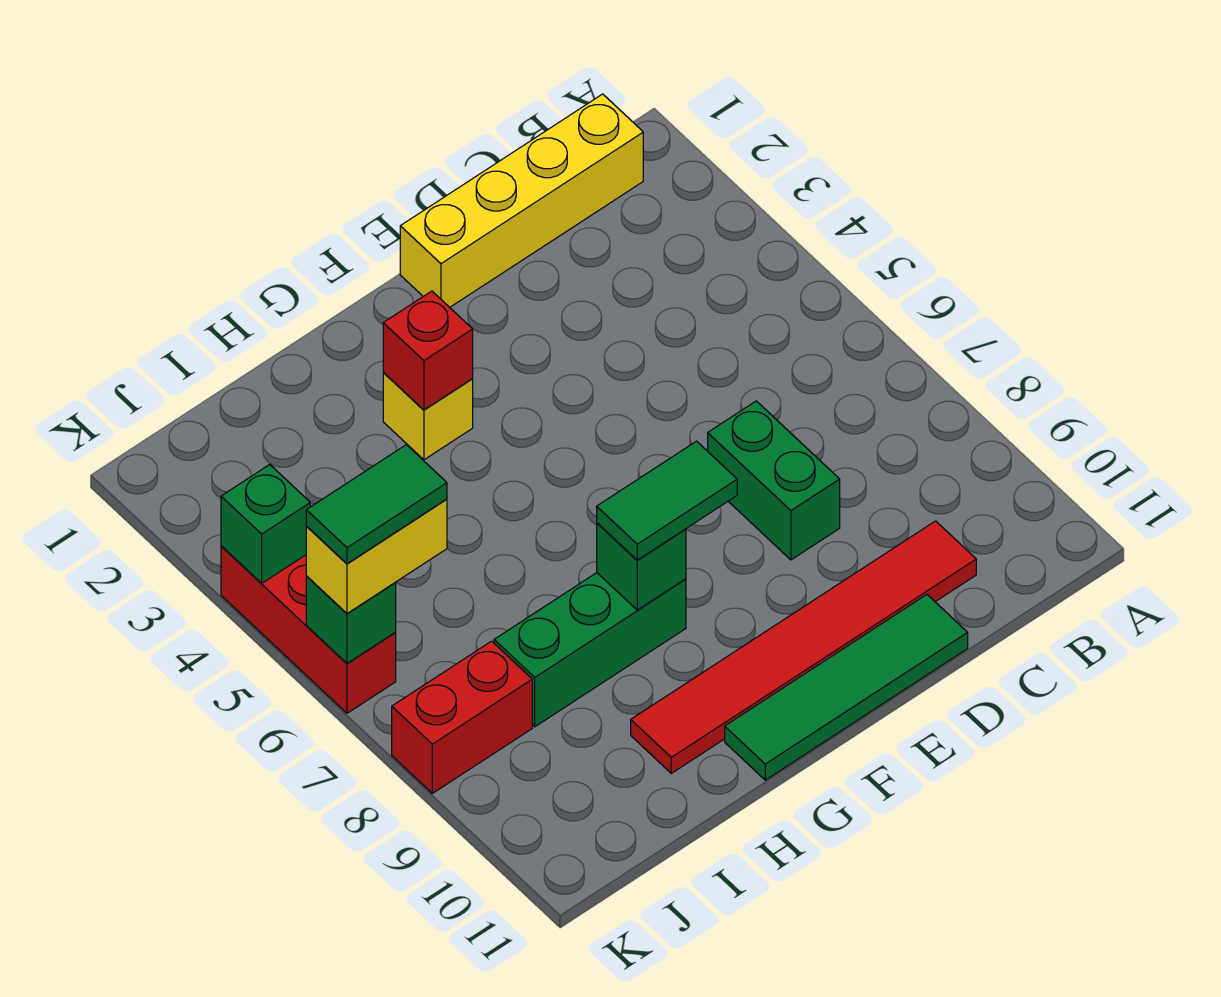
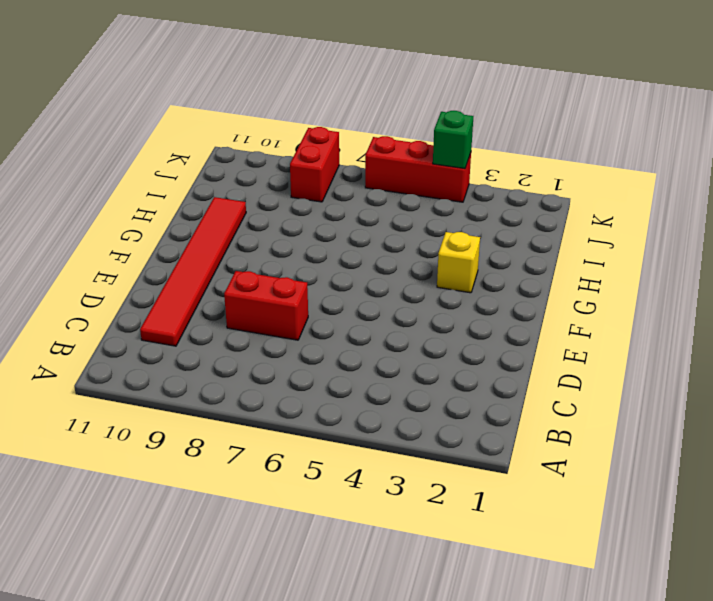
red 1x2 brick [224,271,308,340] -> green 1x2 brick [708,401,840,560]
none -> yellow 1x4 brick [400,94,643,307]
none -> green 1x4 tile [725,595,968,780]
none -> green 1x3 brick [494,573,686,727]

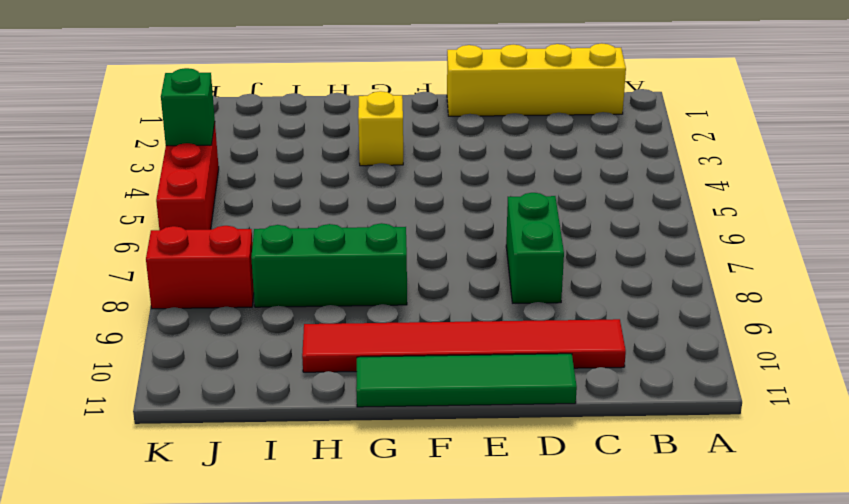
none -> red 1x1 brick [383,291,473,410]
none -> green 1x1 brick [597,523,686,610]
none -> green 1x1 brick [306,576,396,663]

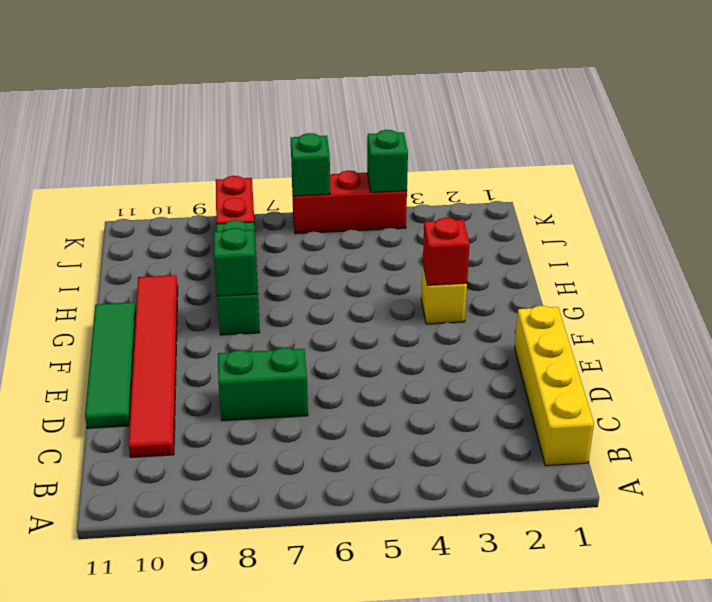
none -> green 1x2 tile [597,441,737,560]
none -> yellow 1x2 brick [306,499,447,613]
none -> green 1x2 tile [306,445,447,564]

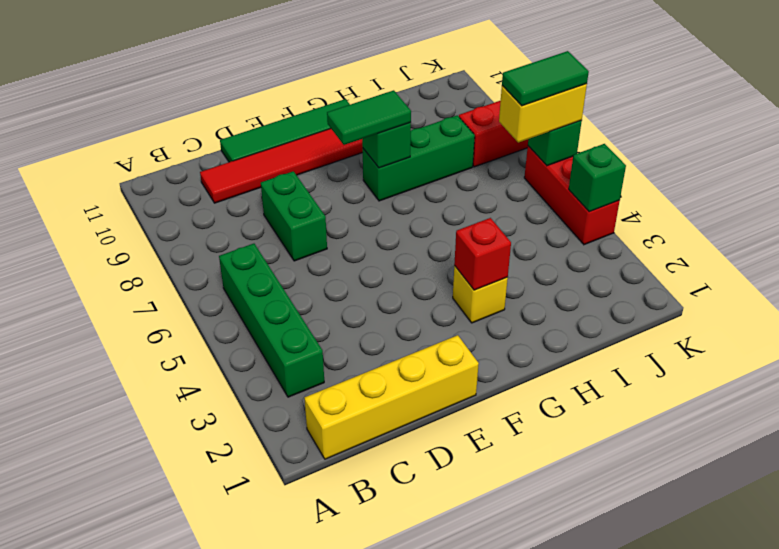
green 1x4 brick [219,244,324,397] -> none

